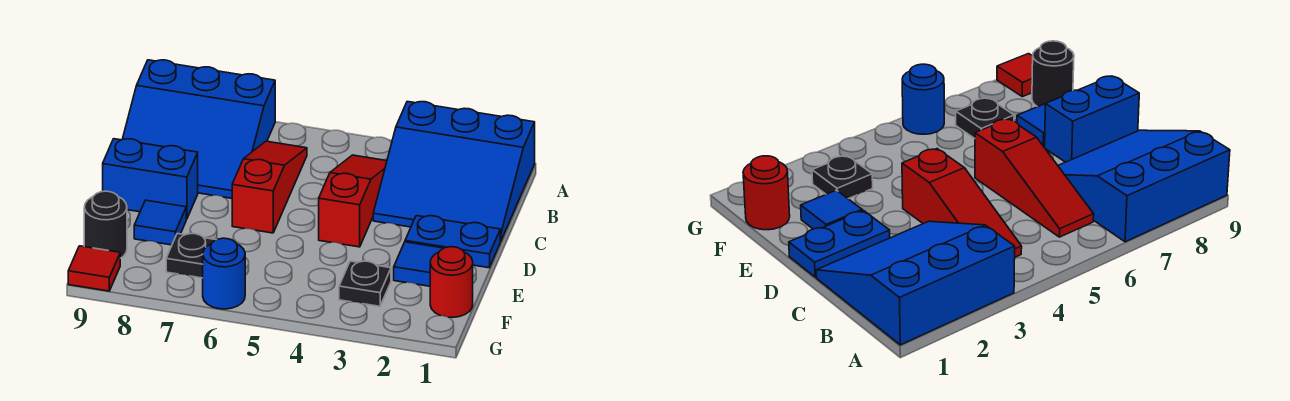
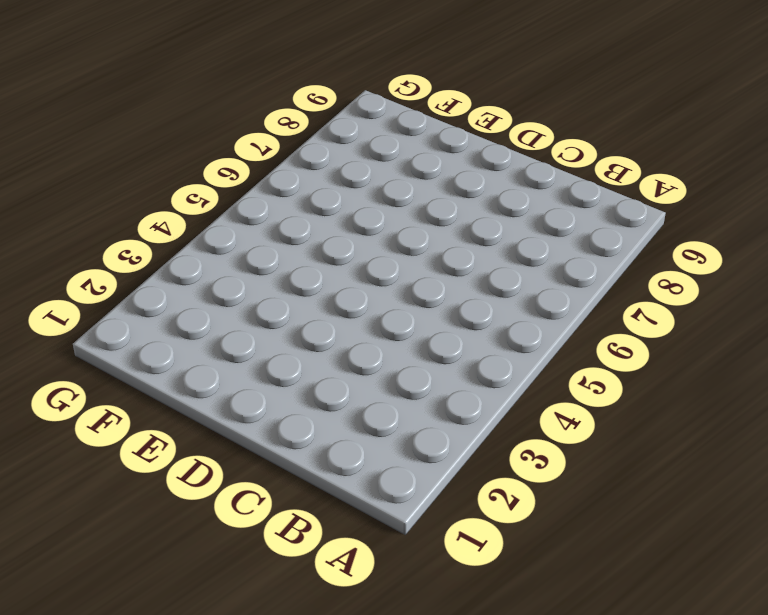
none -> blue 3x3 slope [373,101,535,242]
none -> blue 3x3 slope [122,60,275,198]
none -> red 1x3 slope [319,155,387,247]

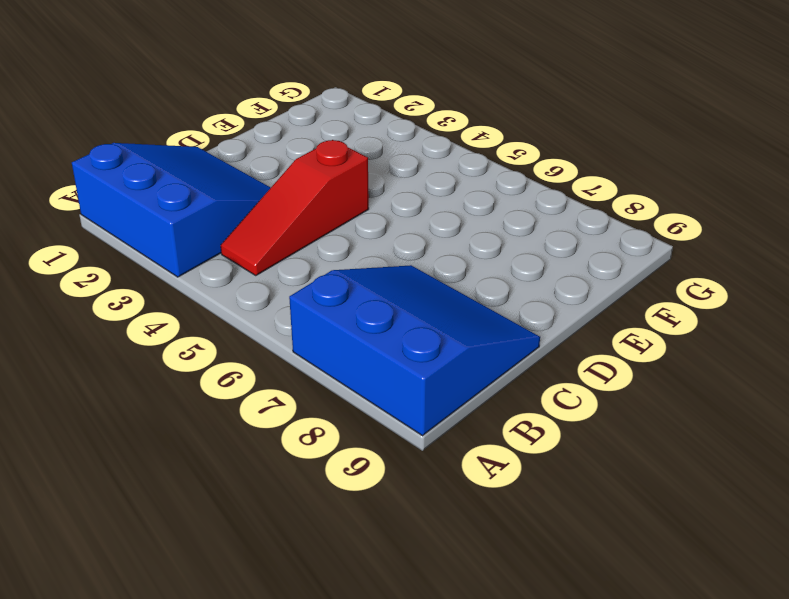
none -> red 1x3 slope [232,141,307,233]
none -> blue 1x2 plate [405,216,500,268]
none -> blue 1x2 brick [103,139,198,219]

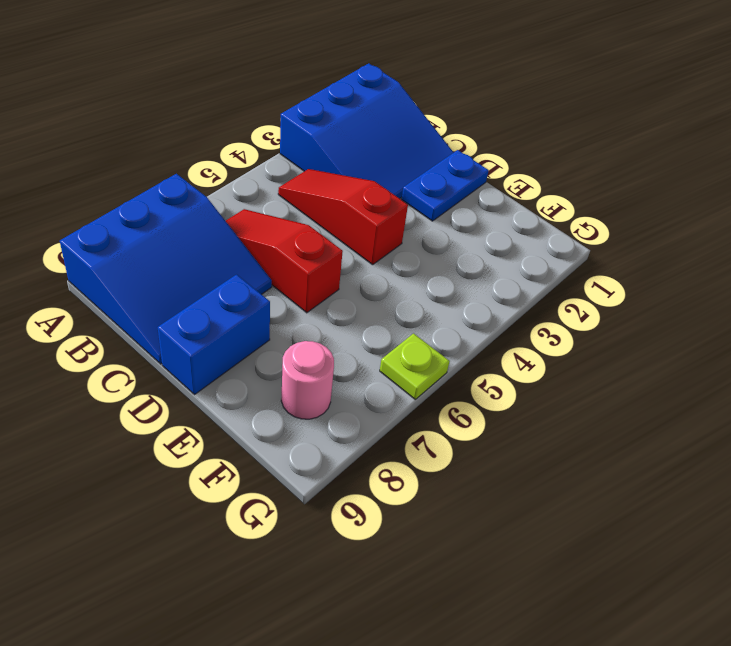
pink 1x1 round brick [281,341,334,419] -> none
lime 1x1 plate [380,334,450,399] -> blue 1x1 round brick [203,238,245,309]
none -> blue 1x1 tile [394,242,444,286]
none -> blue 1x1 tile [134,200,186,245]
none -> red 1x1 round brick [430,247,473,317]

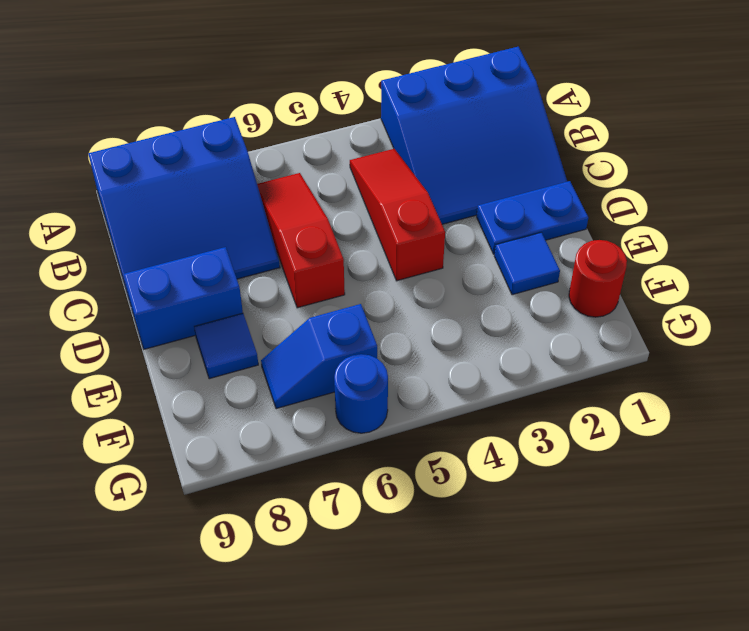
blue 1x2 slope [261,304,377,409] -> black 1x1 plate [166,234,215,278]
none -> black 1x1 plate [339,261,391,306]
none -> black 1x1 round brick [84,191,127,258]
none -> red 1x1 tile [68,246,120,291]

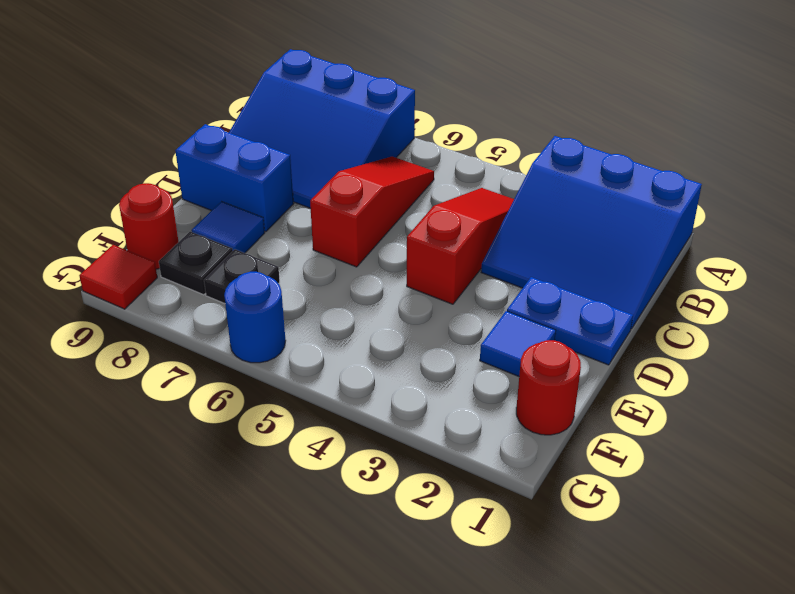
black 1x1 plate [159,232,233,295] -> black 1x1 plate moved to [339,261,391,306]
red 1x1 round brick [119,183,179,269] -> black 1x1 round brick [84,191,127,258]

